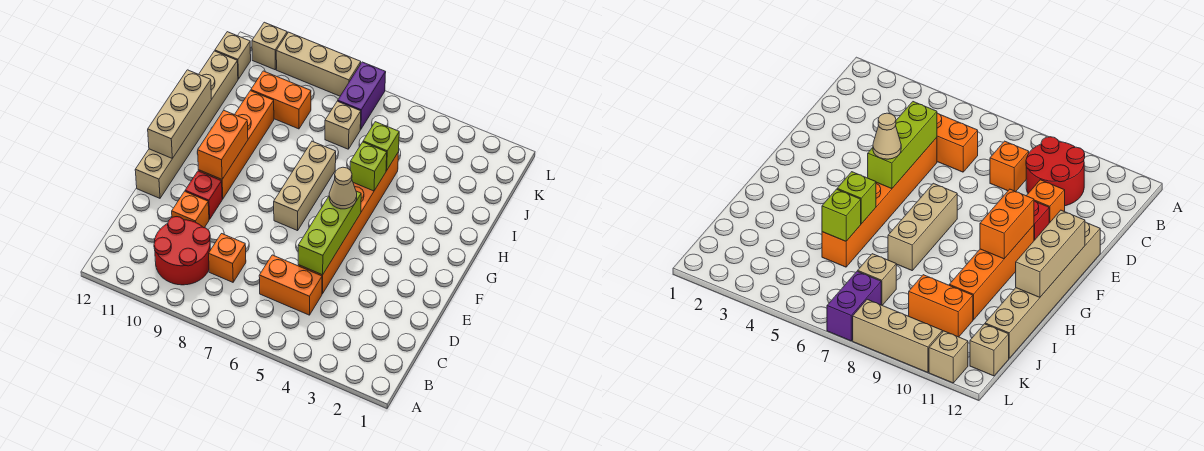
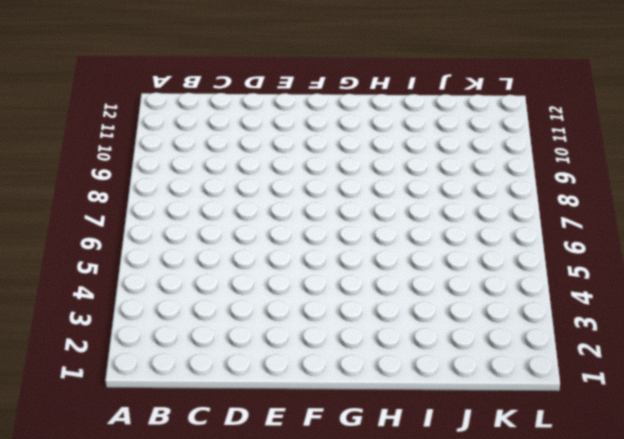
none -> red 2x2 round brick [154,217,211,285]
none -> orange 1x2 brick [259,255,322,315]
none -> orange 1x1 brick [209,234,246,282]

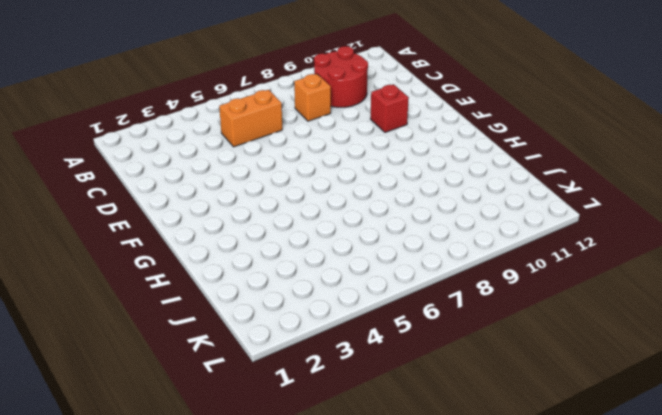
none -> orange 1x6 brick [298,152,399,294]
none -> orange 1x1 brick [172,191,209,228]
none -> tan 1x6 brick [135,51,238,198]

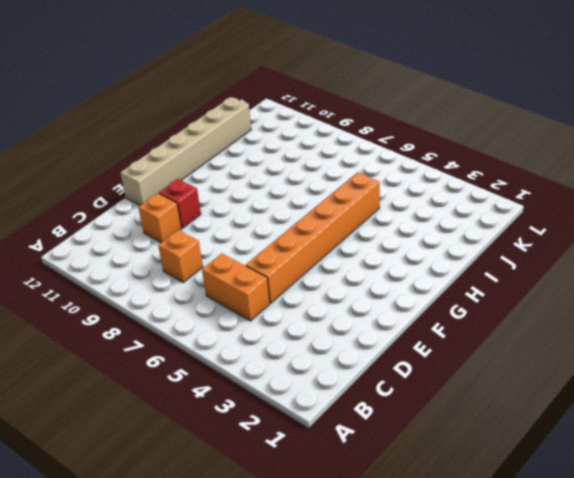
none -> red 2x2 round brick [154,217,211,285]
none -> tan 1x3 brick [274,141,336,231]
none -> orange 1x4 brick [199,91,274,199]

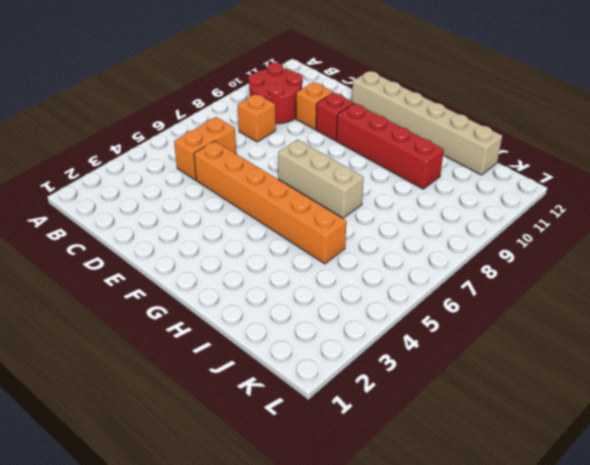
red 1x4 brick [336,103,444,189] -> orange 1x4 brick [199,91,274,199]
none -> tan 1x1 brick [325,101,361,149]
none -> orange 1x2 brick [251,71,311,129]
none -> purple 1x2 brick [338,62,386,129]

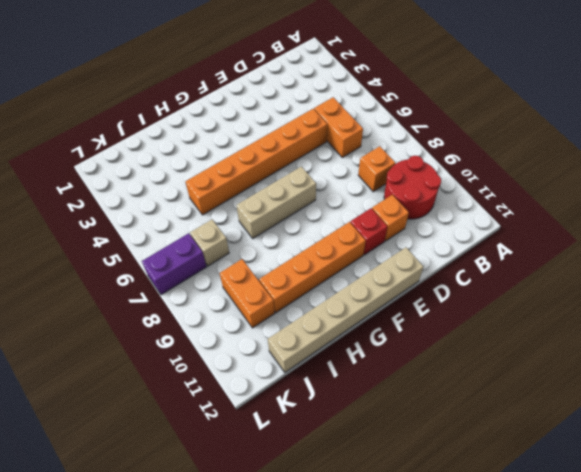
none -> tan 1x1 brick [215,32,251,79]
none -> tan 1x3 brick [276,32,361,96]
none -> tan 1x1 brick [252,22,287,70]

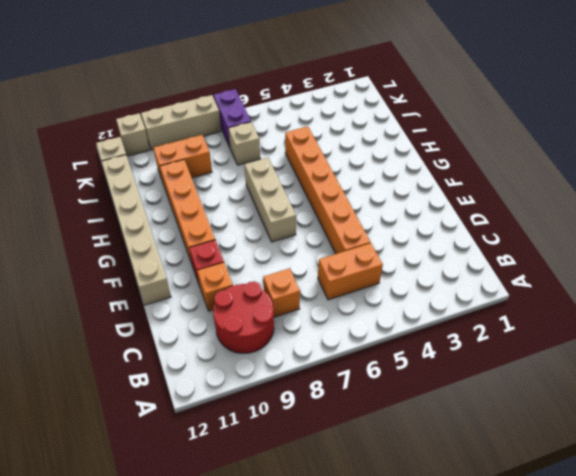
none -> lime 1x3 brick [298,191,361,275]
none -> orange 1x2 brick [197,110,248,179]
none -> tan 1x3 brick [148,70,212,158]

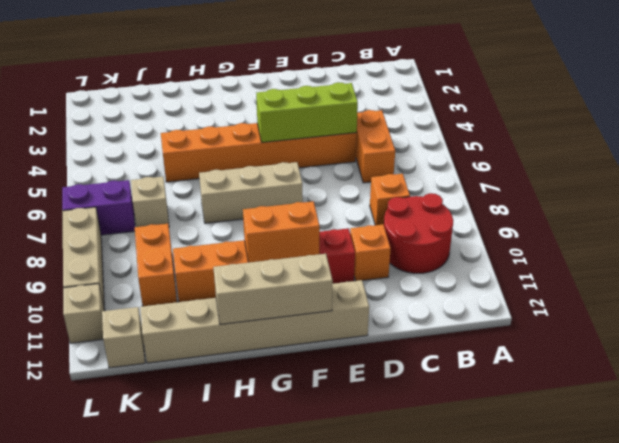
none -> lime 1x1 brick [350,142,387,191]
none -> lime 1x1 brick [363,122,399,170]
none -> tan 1x1 cone [329,167,357,209]

